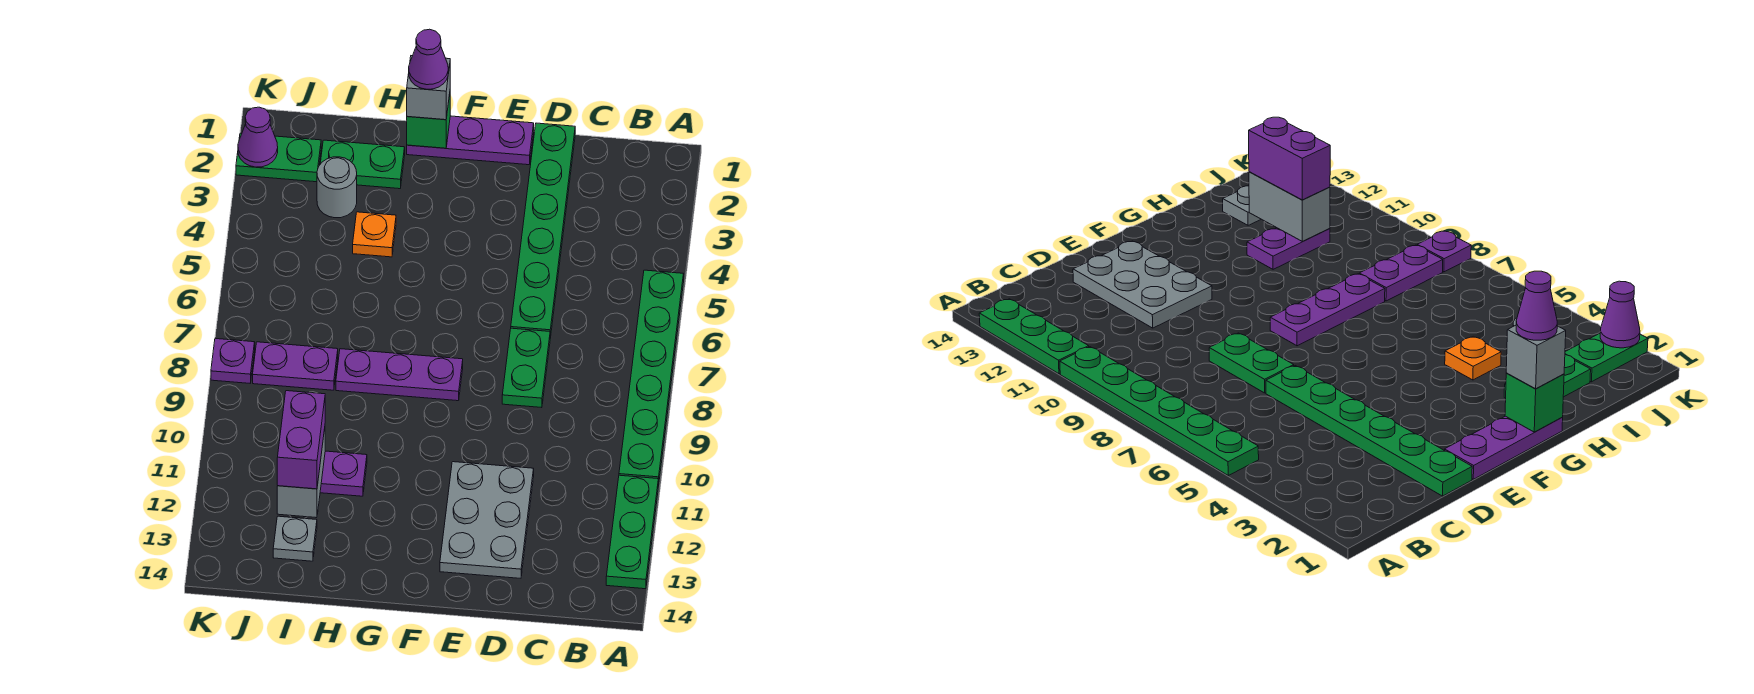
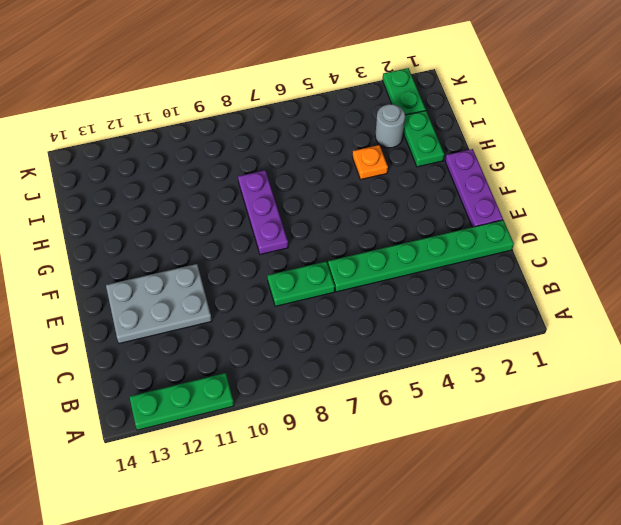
none -> green 1x6 plate [619,270,684,486]
none -> purple 1x2 plate [320,451,367,496]
none -> purple 1x2 plate [253,342,338,390]

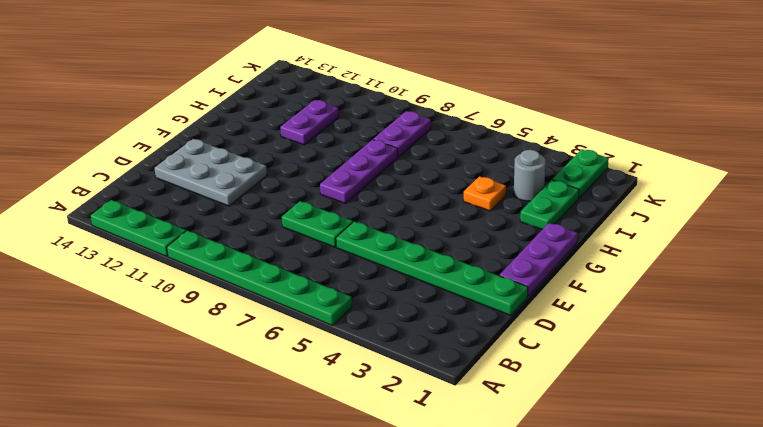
none -> grey 1x1 plate [273,516,317,561]
none -> purple 1x1 plate [211,339,255,383]
none -> green 1x1 brick [407,94,450,148]

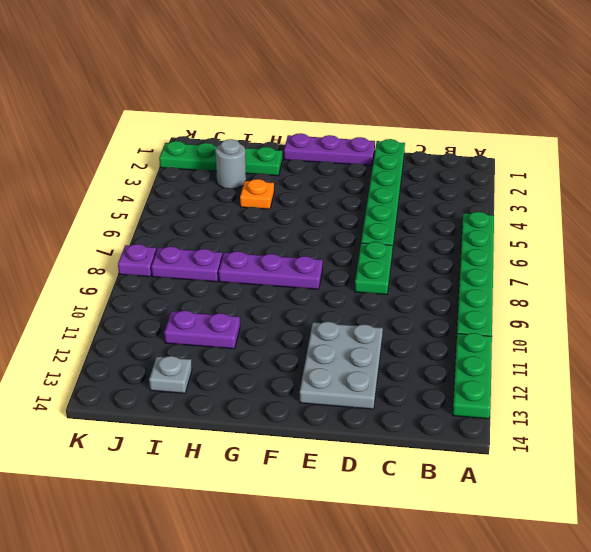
none -> green 1x1 brick [407,94,450,148]
none -> grey 1x2 brick [277,429,325,518]
none -> purple 1x1 cone [238,107,278,167]

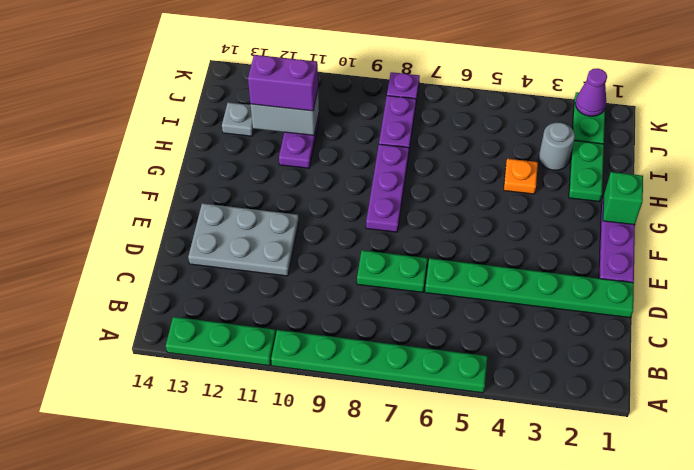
none -> grey 1x1 brick [407,56,450,120]
none -> purple 1x1 cone [409,29,448,89]

